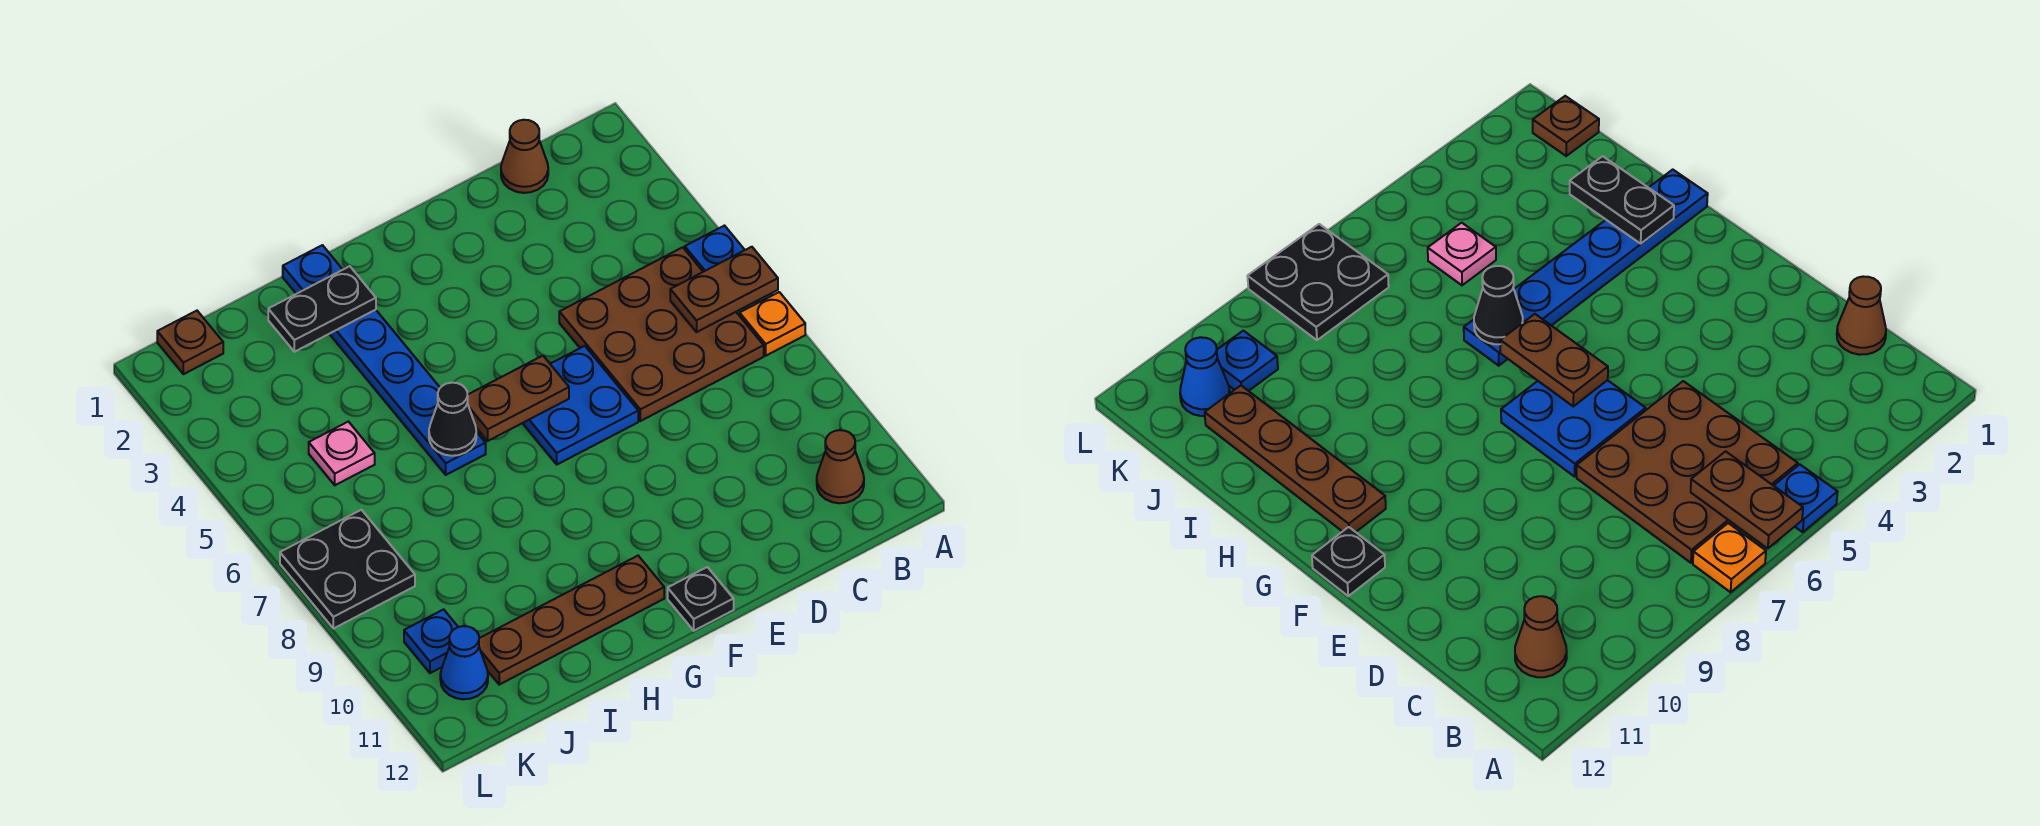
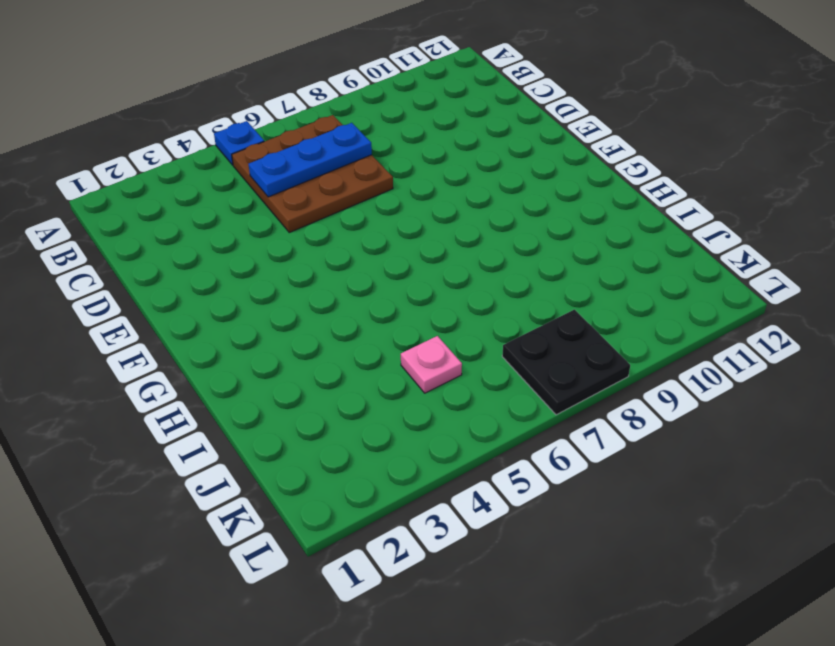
blue 1x3 plate [249,123,372,197] -> none
none -> orange 1x1 plate [740,292,805,356]
none -> brown 1x1 cone [817,430,864,503]
none -> brown 1x1 cone [501,120,548,193]

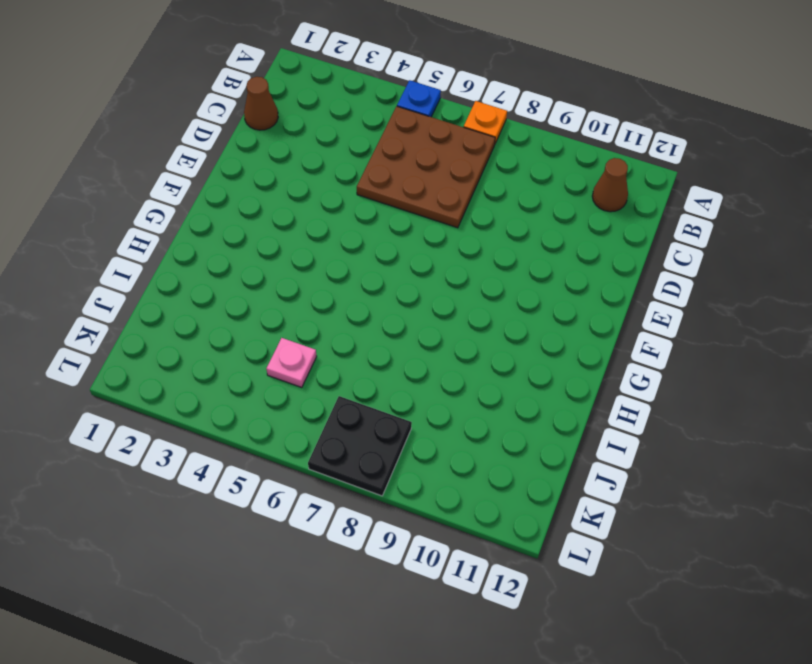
none -> blue 2x2 plate [523,346,638,464]
none -> black 1x1 plate [668,567,734,631]
none -> brown 1x4 plate [479,556,664,685]

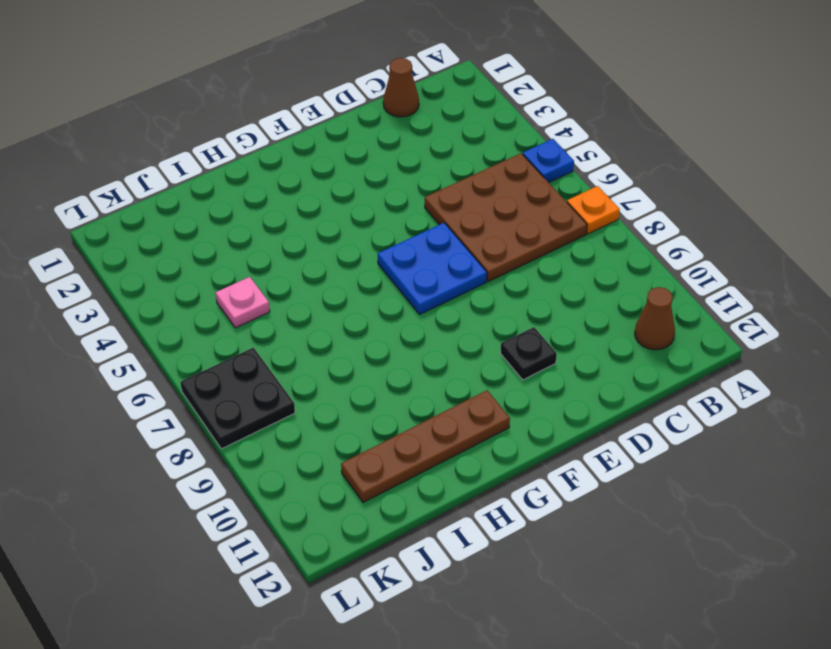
black 1x1 plate [500,327,557,380] -> black 1x1 plate moved to [668,567,734,631]
none -> blue 1x6 plate [283,245,486,475]
none -> brown 1x1 plate [157,311,223,374]
none -> blue 1x1 plate [404,609,458,673]

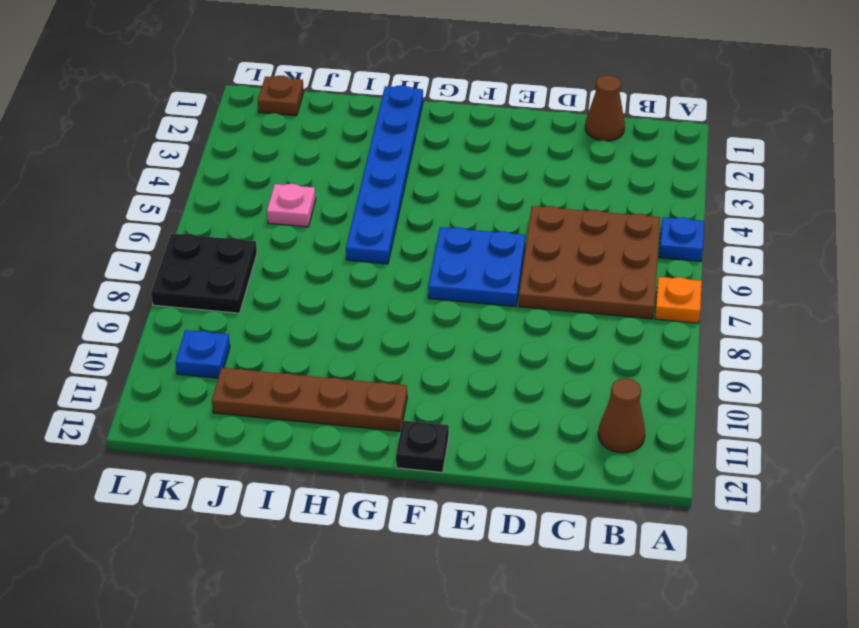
none -> blue 1x1 cone [440,626,488,699]
none -> brown 1x2 plate [670,247,778,332]
none -> brown 1x2 plate [467,356,569,441]

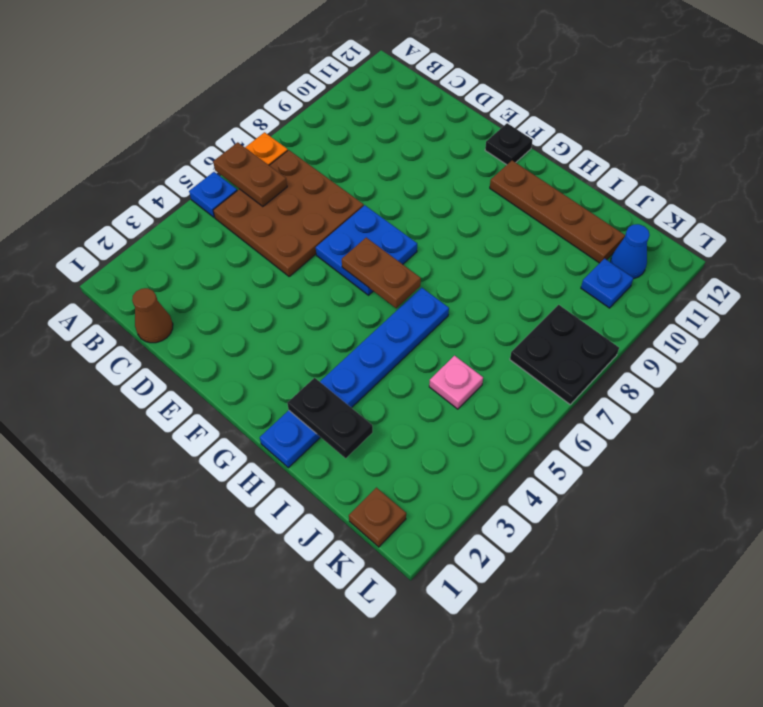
none -> brown 1x1 cone [817,430,864,503]
none -> black 1x1 cone [429,383,476,456]

